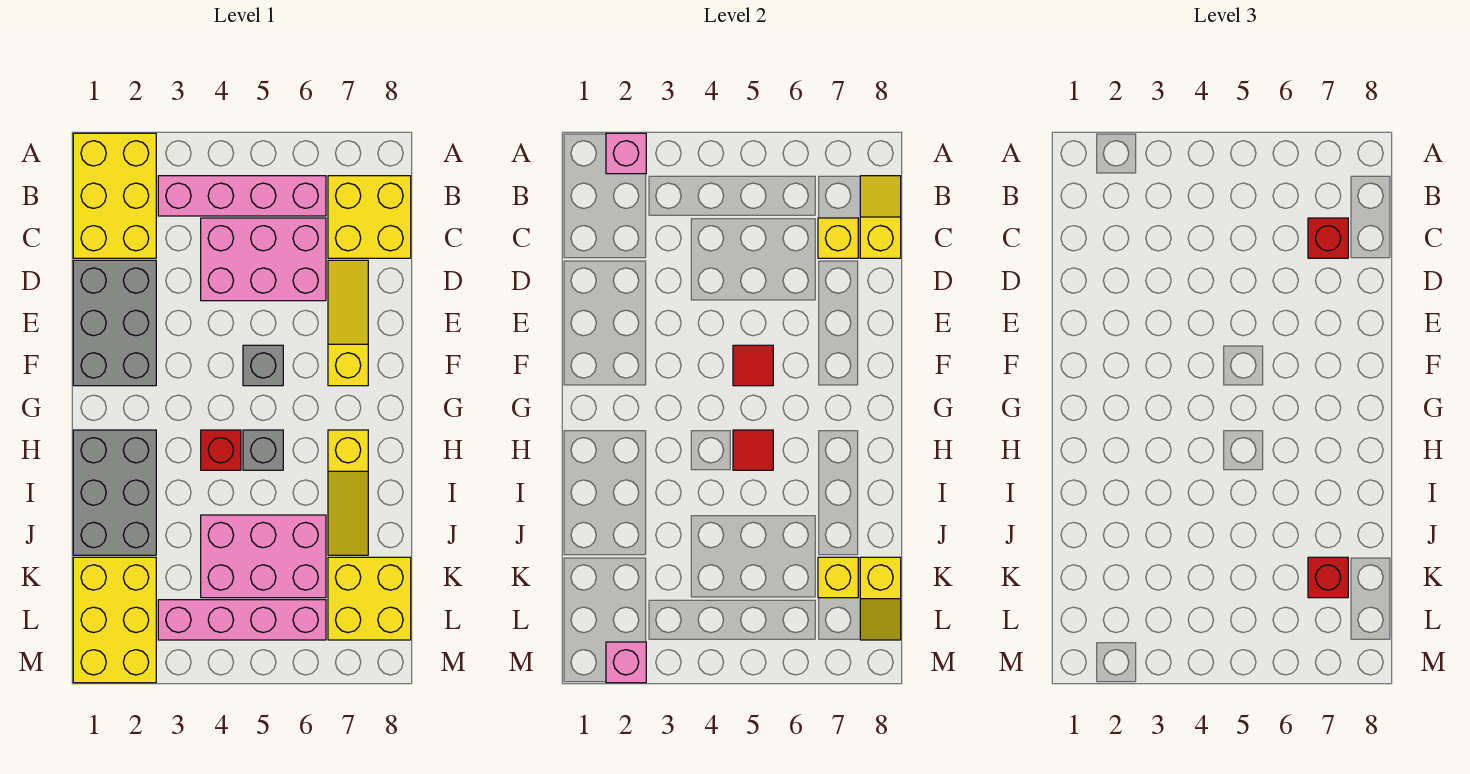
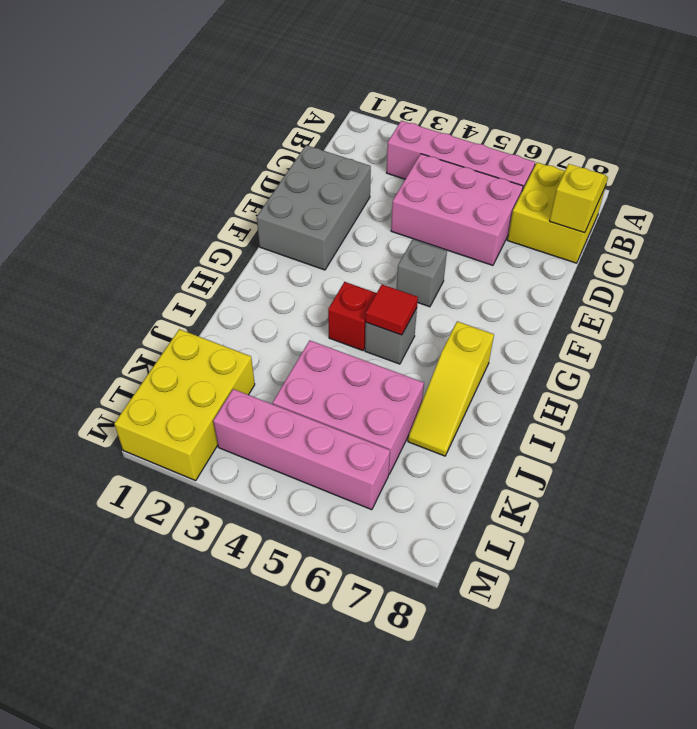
none -> yellow 2x3 brick [73,133,156,258]
none -> yellow 1x3 slope [328,260,368,386]
none -> grey 2x3 brick [73,430,156,555]

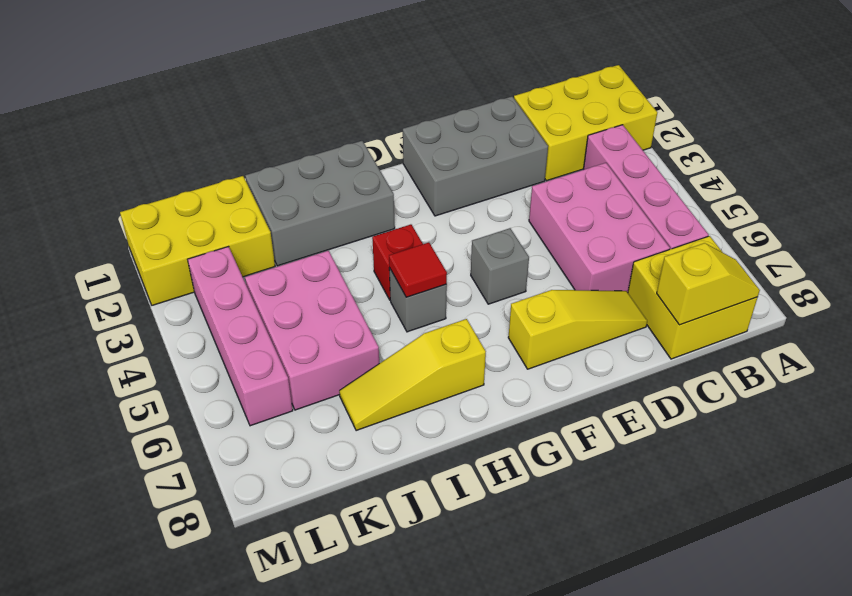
none -> yellow 2x2 brick [328,557,411,640]
none -> pink 1x1 brick [606,133,646,174]
none -> yellow 1x1 brick [818,218,858,258]

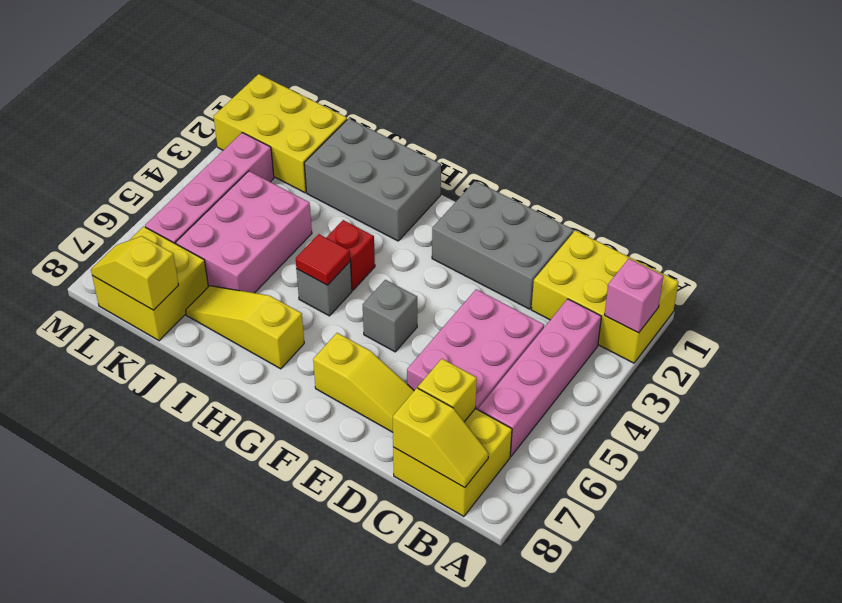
none -> red 1x1 tile [733,345,773,386]
none -> yellow 1x1 brick [818,557,858,598]
none -> pink 1x1 brick [606,642,646,683]

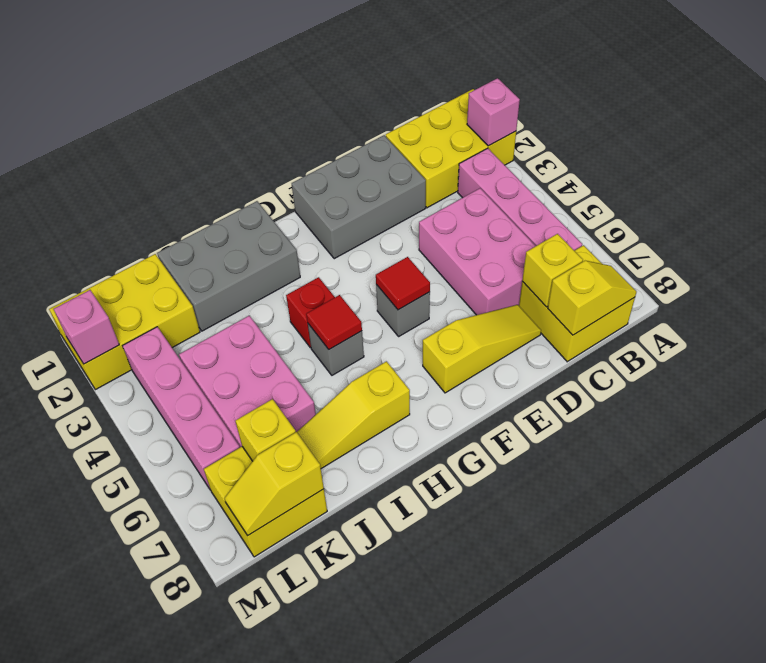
none -> red 1x1 brick [1308,218,1348,258]
none -> red 1x1 brick [1308,557,1348,598]

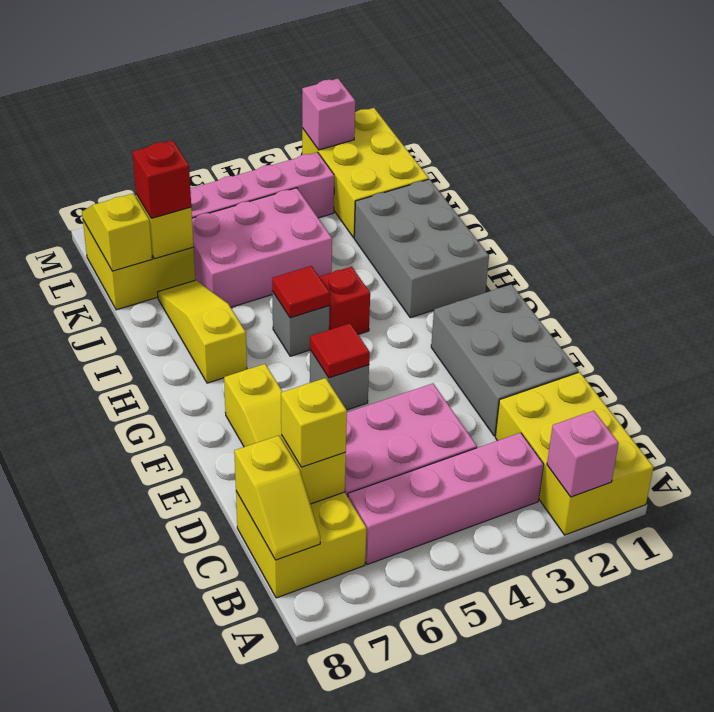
yellow 1x1 brick [281,378,347,467] -> red 1x1 brick [1308,218,1348,258]

